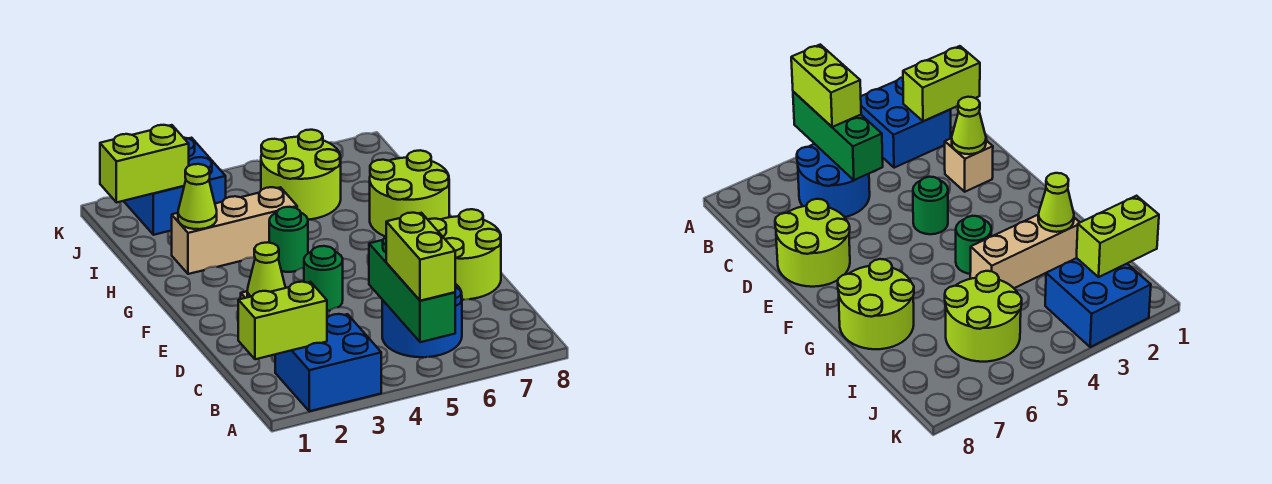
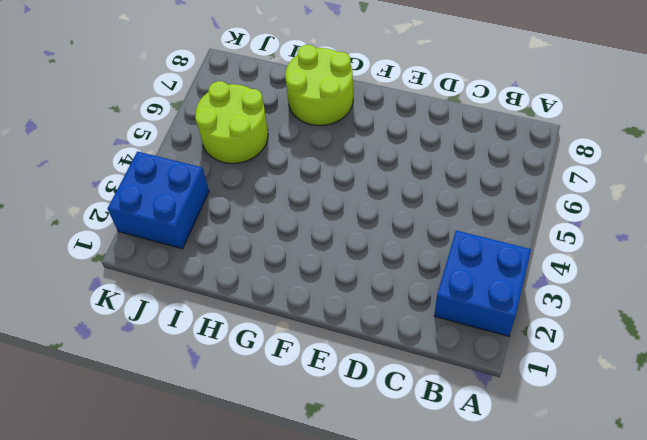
none -> blue 2x2 round brick [382,284,462,357]
none -> tan 1x1 brick [945,138,993,192]
none -> lime 2x2 round brick [428,209,501,300]

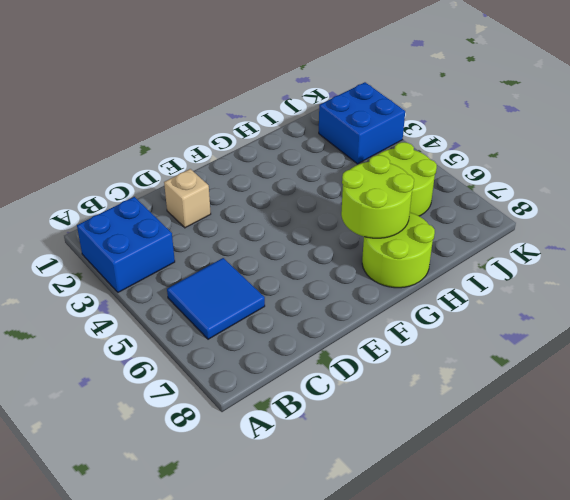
blue 2x2 tile [167,258,265,339] -> blue 2x2 round brick [382,284,462,357]
lime 2x2 round brick [341,155,414,238] -> lime 2x2 round brick moved to [428,209,501,300]
none -> green 1x1 round brick [304,246,343,311]
none -> green 1x1 round brick [269,207,308,272]
none -> tan 1x3 brick [172,187,297,274]

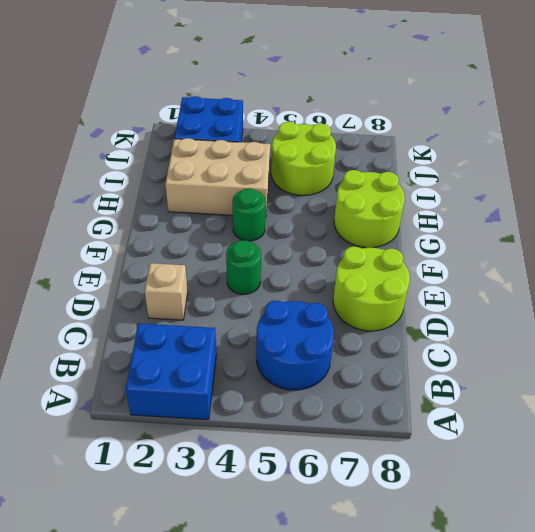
tan 2x3 brick [165,138,270,217] -> tan 1x3 brick [172,187,297,274]
none -> green 1x3 brick [369,237,455,342]
none -> lime 1x2 brick [238,282,327,359]
none -> lime 1x1 cone [247,242,286,297]

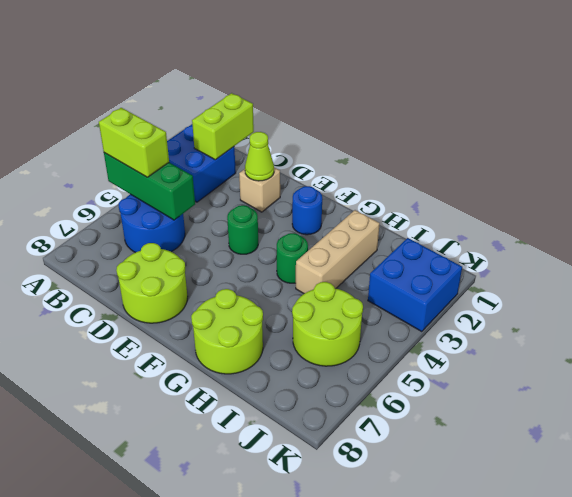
blue 1x1 round brick [292,186,322,235] -> none
none -> lime 1x1 cone [178,164,217,229]
none -> lime 1x2 brick [100,125,189,203]

